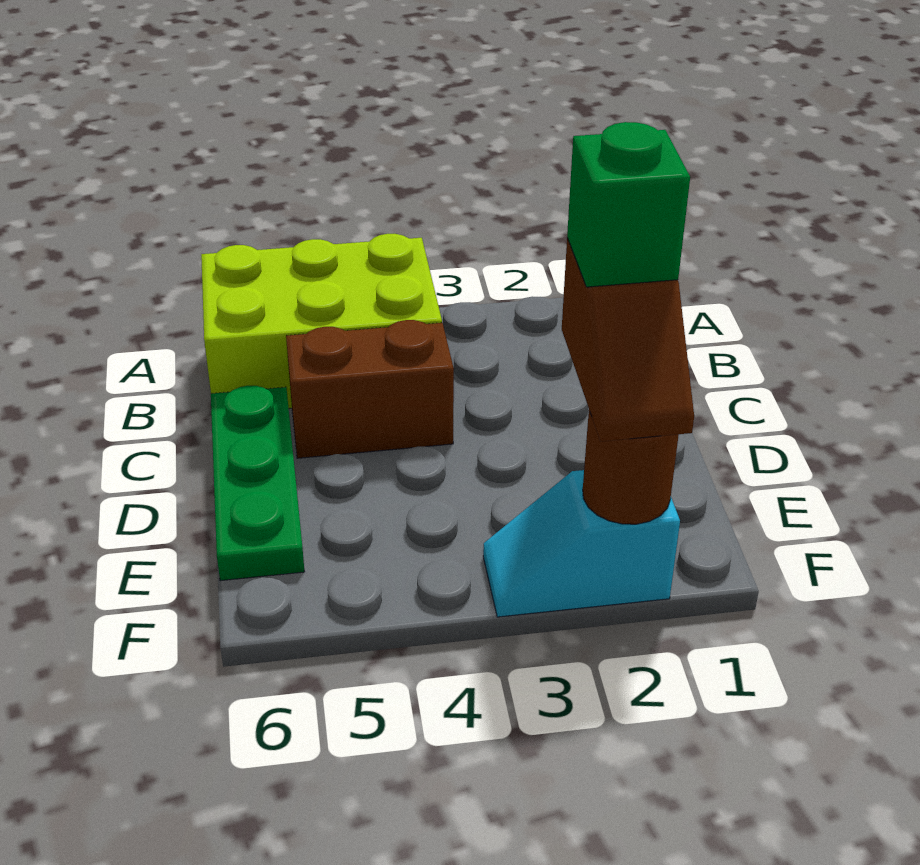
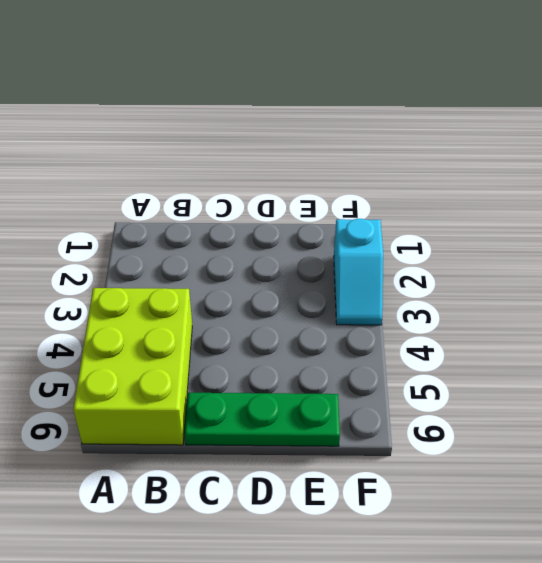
none -> brown 1x2 brick [286,320,454,458]
none -> brown 1x1 round brick [583,410,679,524]

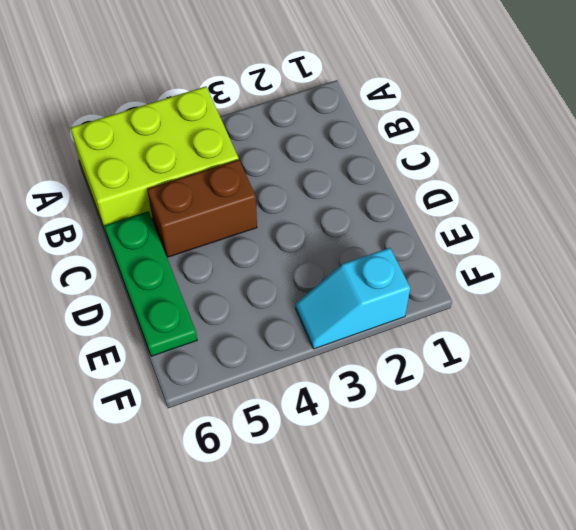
none -> brown 1x1 round brick [583,410,679,524]
none -> brown 1x2 slope [562,238,694,441]

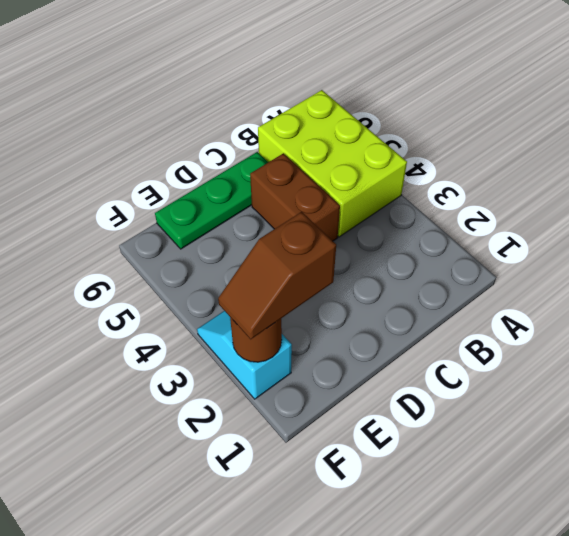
none -> green 1x1 brick [567,122,690,287]

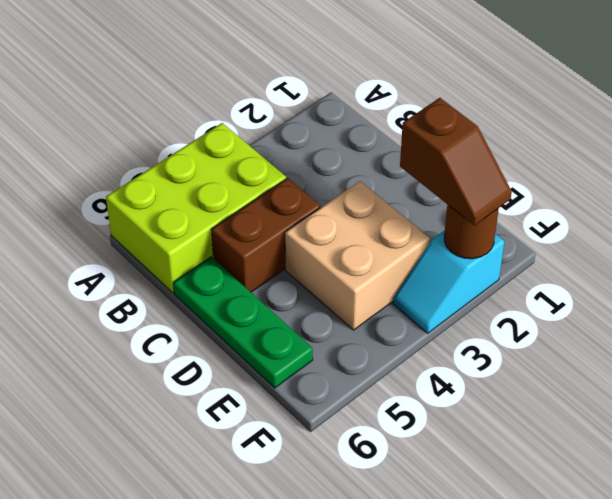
tan 2x2 brick [285,181,430,330] -> none
none -> green 1x1 brick [567,122,690,287]

